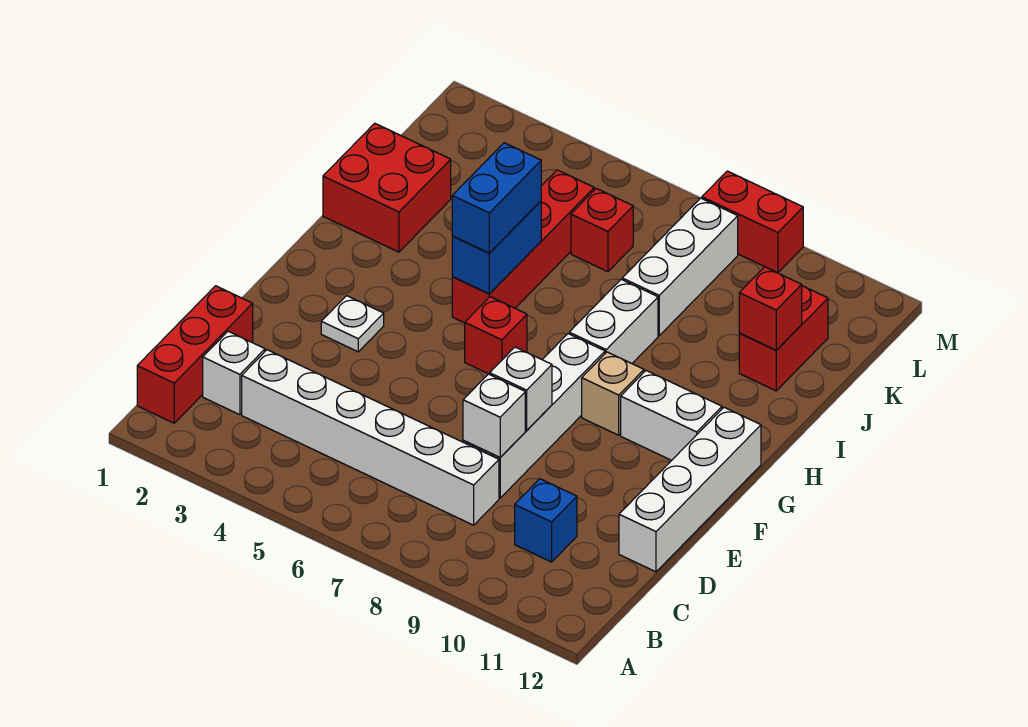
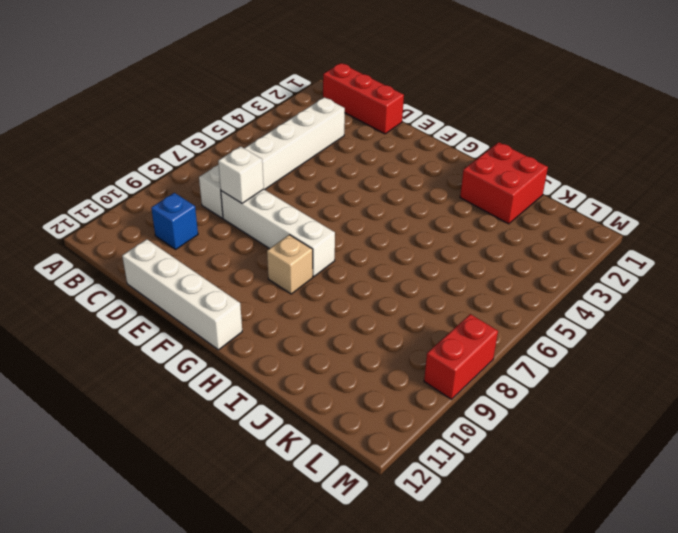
none -> white 1x1 brick [203,331,265,415]
none -> white 1x1 plate [321,296,384,352]
none -> red 1x1 brick [465,297,527,374]

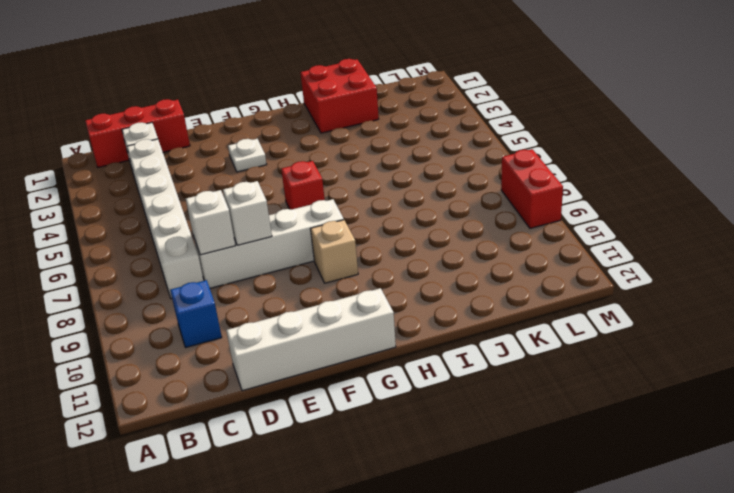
none -> white 1x2 brick [621,371,722,460]
none -> red 1x4 brick [452,170,594,323]
none -> white 1x2 brick [569,280,658,363]

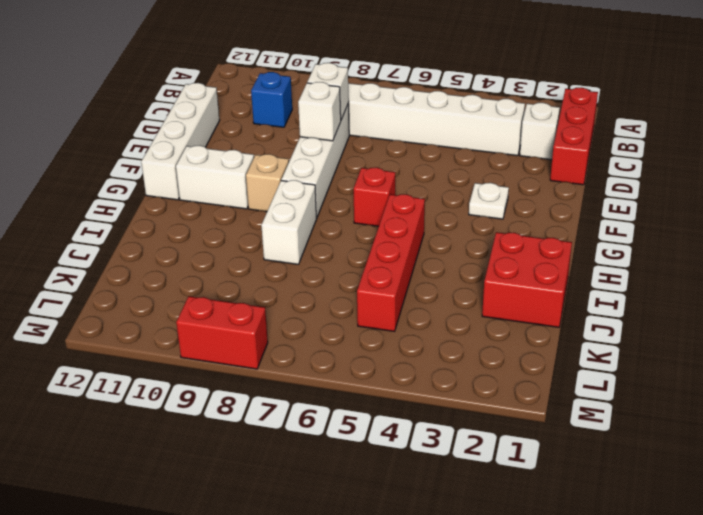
none -> white 1x3 brick [622,198,738,335]
none -> red 1x2 brick [739,286,828,391]
none -> red 1x1 brick [571,188,633,272]

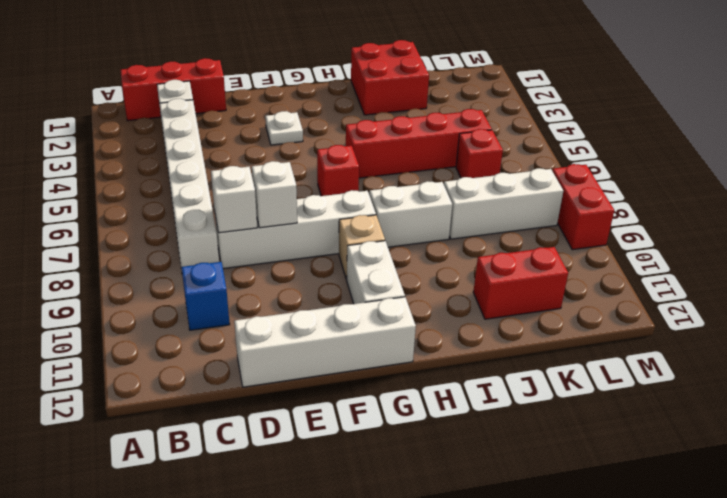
none -> blue 1x2 brick [452,201,541,294]
none -> red 1x1 brick [739,267,802,350]
none -> blue 1x2 brick [452,143,541,253]

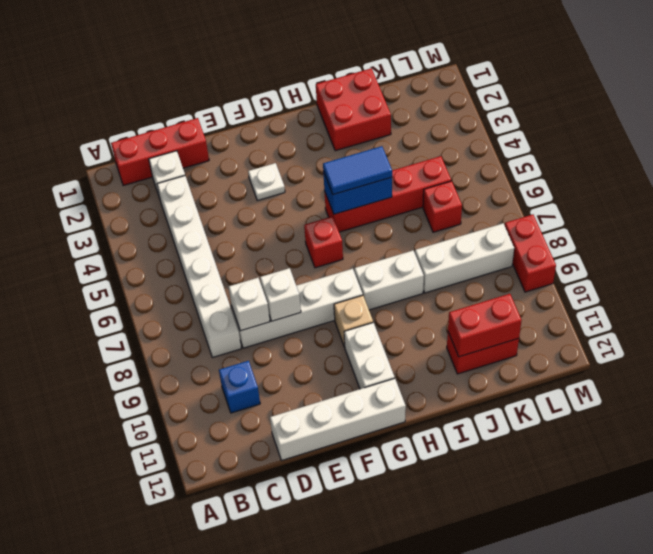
blue 1x2 tile [323,146,392,194] -> blue 1x2 brick [452,143,541,253]
red 1x2 brick [448,294,522,357] -> red 1x1 brick [739,267,802,350]

